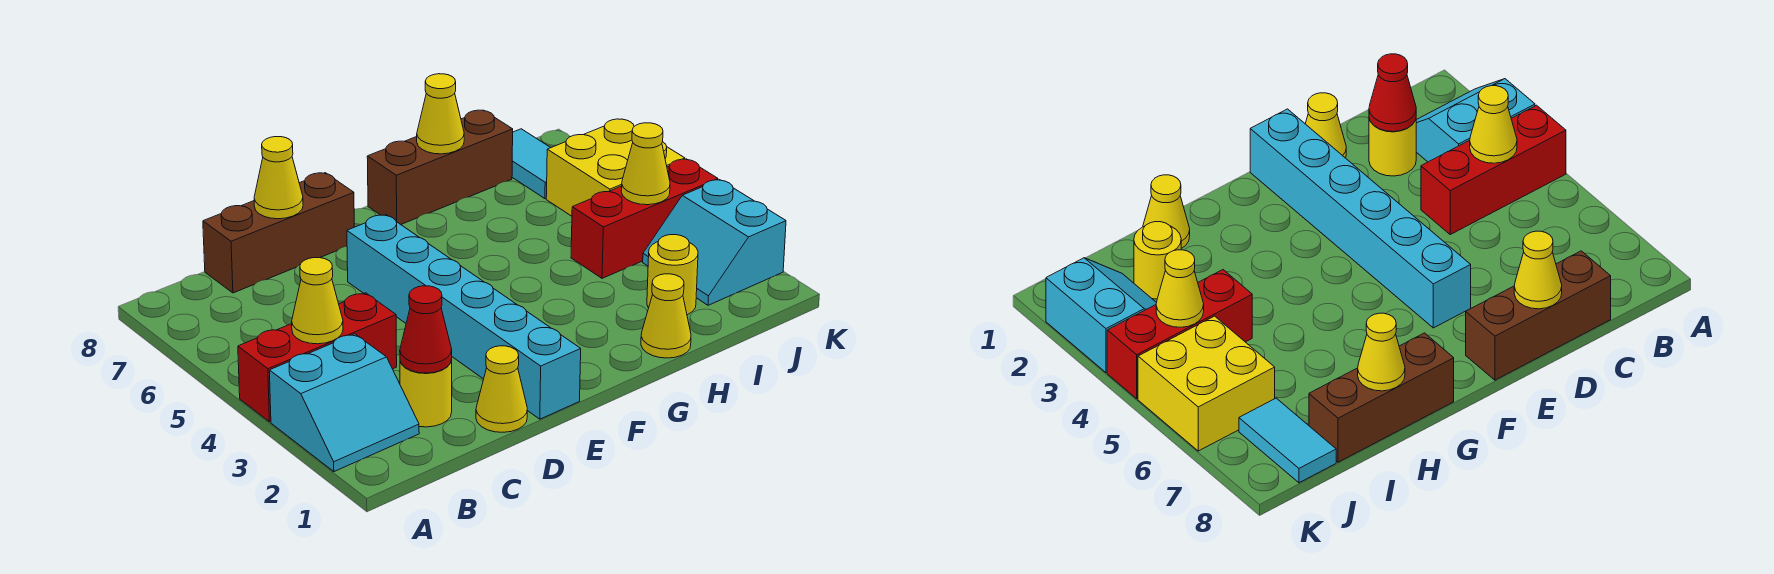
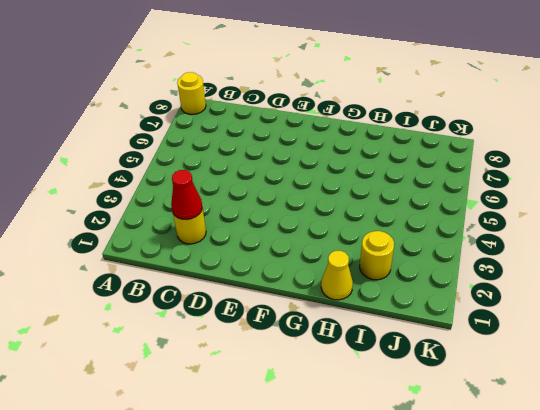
yellow 1x1 round brick [177,72,206,114] -> none
none -> cyan 2x2 slope [269,334,419,472]
none -> red 1x3 brick [238,293,397,422]
none -> brown 1x3 brick [203,173,354,293]

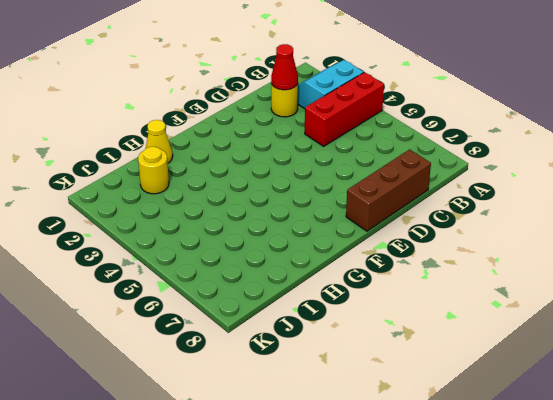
none -> yellow 1x1 cone [476,346,527,432]
none -> cyan 1x6 brick [347,215,581,419]
none -> brown 1x3 brick [367,110,513,224]

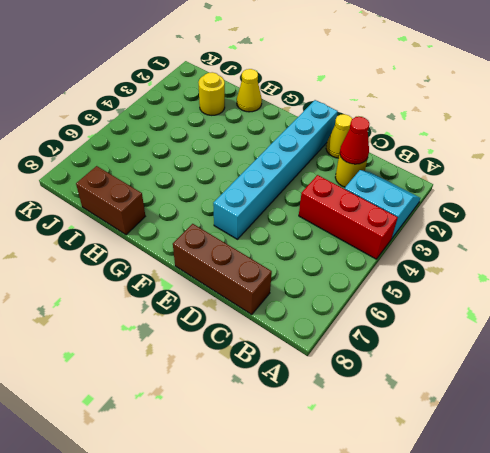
brown 1x2 brick [76,166,145,235] -> brown 1x3 brick [367,110,513,224]
none -> red 1x3 brick [571,159,718,278]
none -> cyan 2x2 slope [643,180,786,305]
none -> yellow 2x2 brick [546,119,685,216]

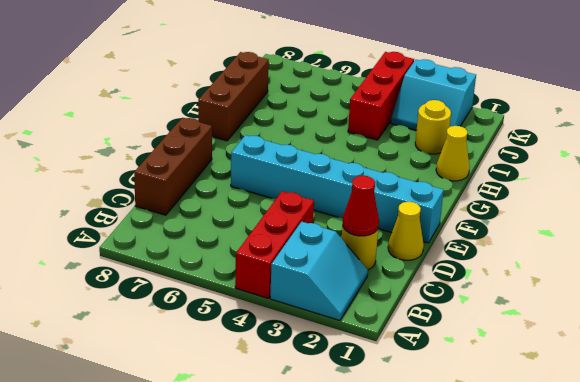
none -> yellow 2x2 brick [546,119,685,216]
none -> cyan 1x2 tile [512,129,551,199]
none -> yellow 1x1 cone [292,258,343,344]

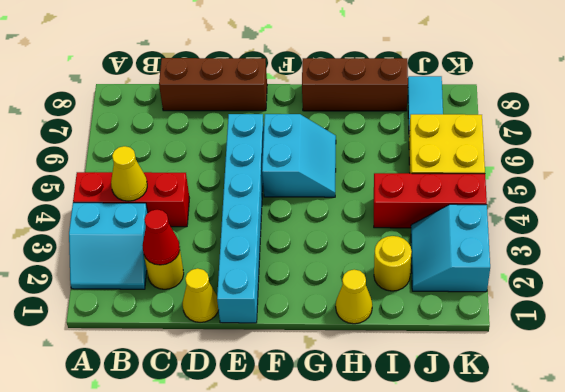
cyan 2x2 slope [262,114,336,197] -> none
none -> yellow 1x1 cone [254,137,303,219]
none -> yellow 1x1 cone [417,74,464,154]
none -> yellow 1x1 cone [621,123,670,205]

